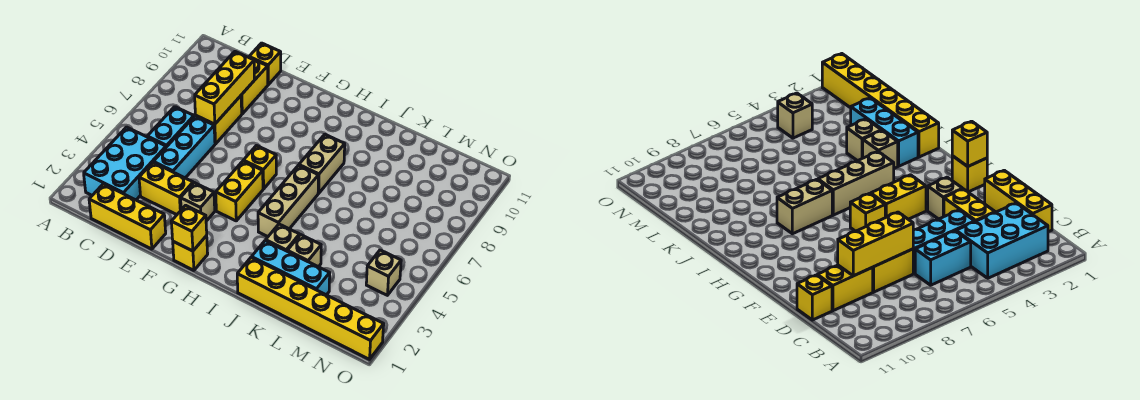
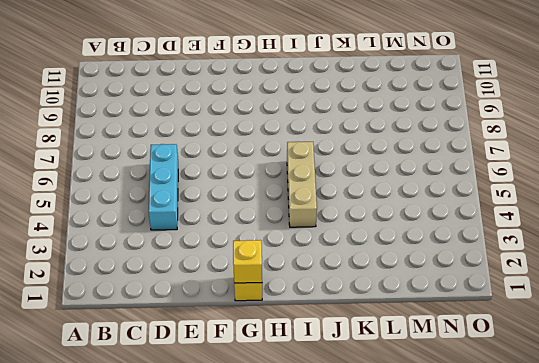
none -> cyan 2x3 brick [84,127,166,200]
none -> yellow 1x3 brick [89,184,166,249]
none -> cyan 1x2 brick [147,107,194,147]

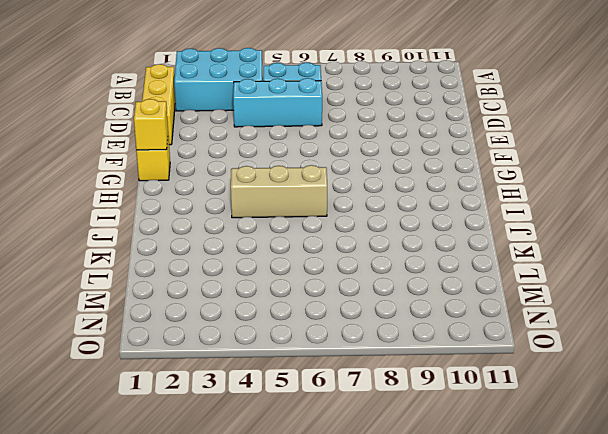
none -> yellow 1x2 brick [139,162,193,215]
none -> yellow 1x2 brick [196,96,242,144]
none -> yellow 1x2 brick [241,60,268,114]

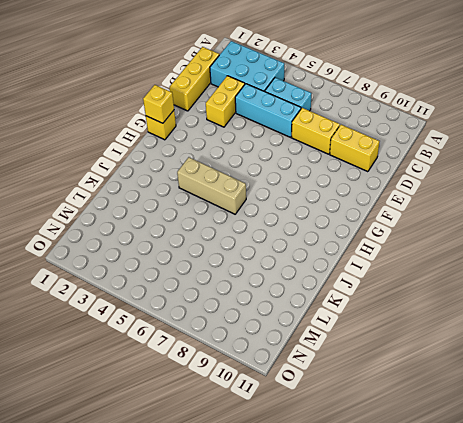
none -> yellow 1x1 brick [249,43,281,85]
none -> tan 1x1 brick [181,183,215,221]
none -> yellow 1x2 brick [216,161,263,221]

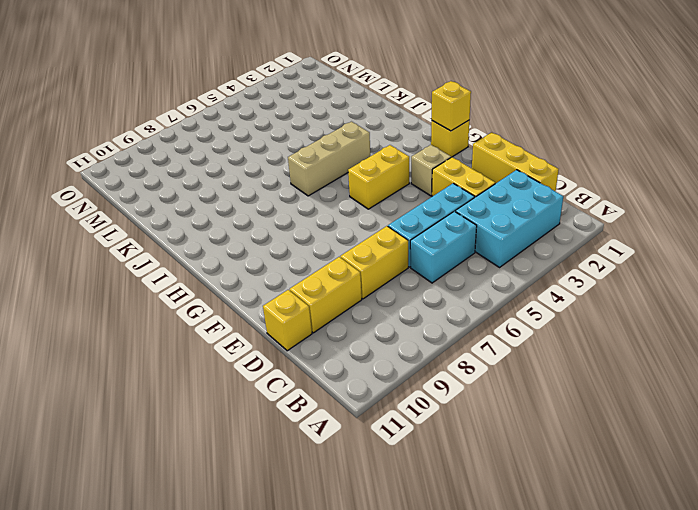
none -> yellow 1x1 brick [243,146,276,189]
none -> tan 1x2 brick [299,134,345,193]
none -> yellow 1x6 brick [237,258,384,359]

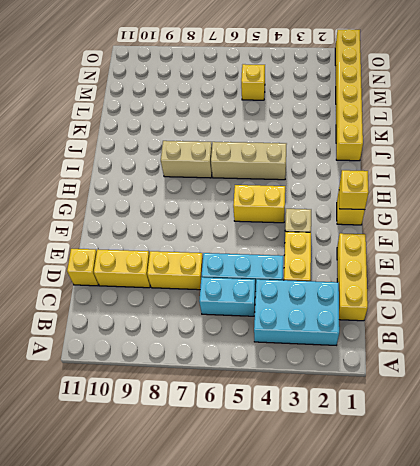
yellow 1x1 brick [241,64,265,100] -> yellow 1x1 brick moved to [243,146,276,189]
none -> cyan 1x3 brick [252,241,330,295]
none -> tan 1x1 brick [266,224,299,251]
none -> tan 1x1 brick [287,235,321,267]

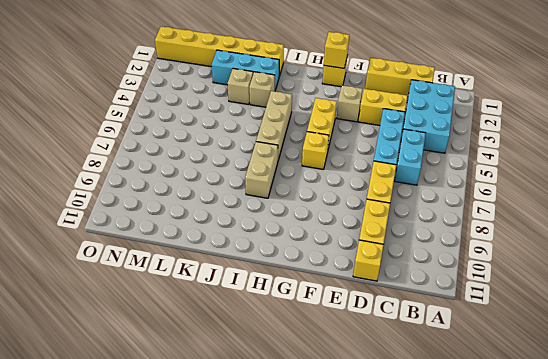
none -> tan 1x1 brick [366,250,401,295]
none -> yellow 1x3 brick [195,52,254,124]

